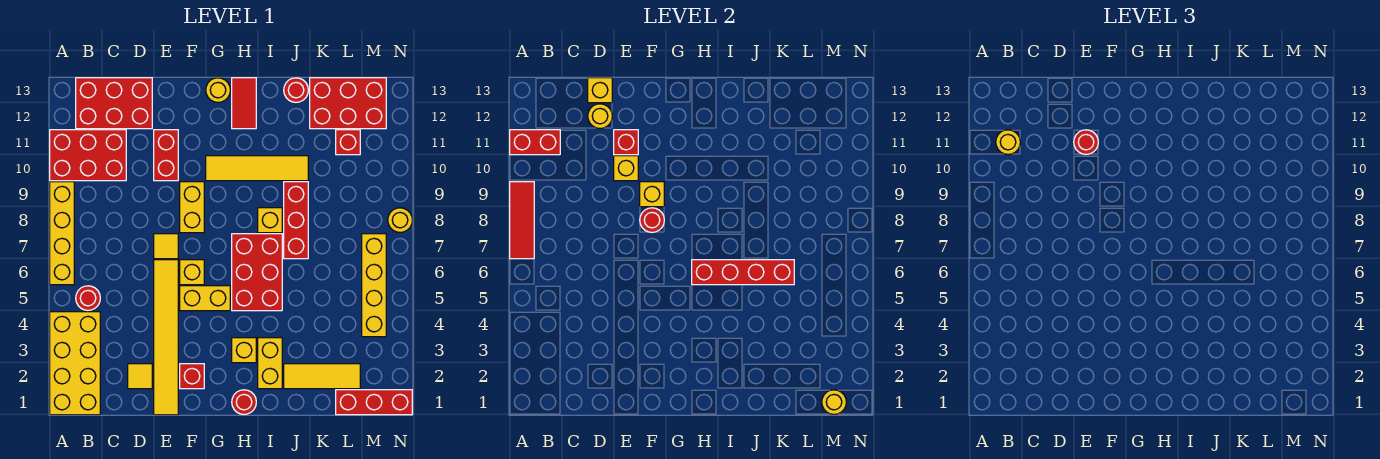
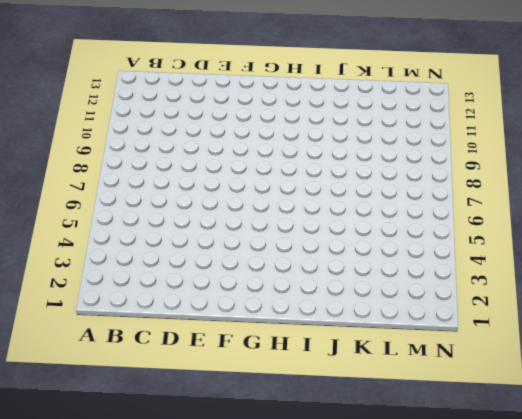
none -> yellow 2x4 brick [50,312,100,415]
none -> yellow 1x4 brick [50,182,74,285]
none -> red 2x3 brick [50,130,126,181]
none -> red 1x1 round brick [76,286,100,310]

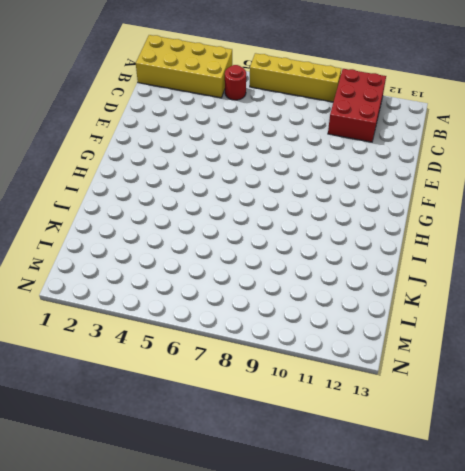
none -> red 2x3 brick [76,78,152,129]
none -> yellow 1x1 tile [128,364,152,389]
none -> yellow 1x6 tile [154,260,178,415]
none -> yellow 1x1 tile [154,234,178,259]

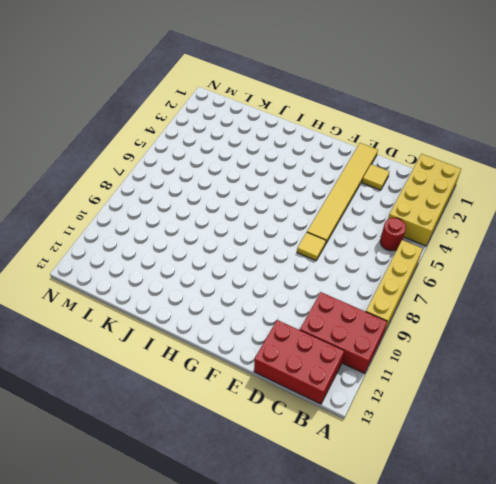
none -> red 1x2 brick [154,130,178,181]
none -> red 1x1 brick [180,364,204,389]
none -> yellow 1x2 brick [180,286,230,311]
none -> yellow 1x1 brick [180,260,204,285]

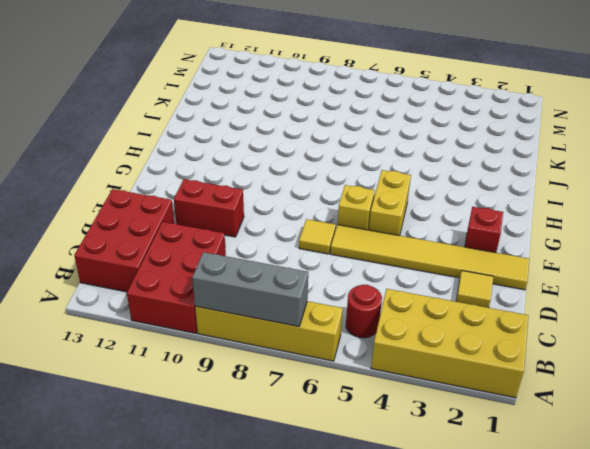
grey 1x3 brick [192,252,308,327] -> red 1x3 tile [510,182,534,259]
none -> yellow 1x2 brick [180,182,204,233]
none -> yellow 1x4 tile [206,156,308,181]
none -> yellow 1x1 round brick [206,78,230,102]
none -> red 1x1 round brick [232,390,256,414]

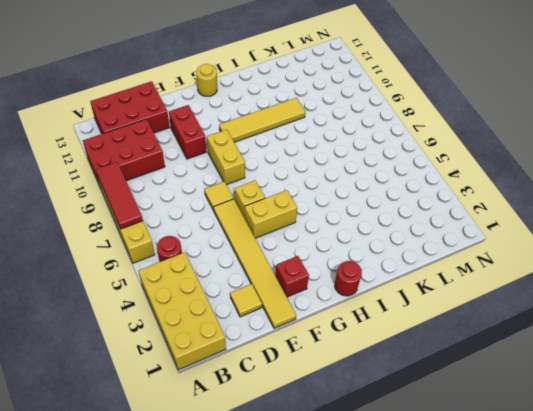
none -> yellow 1x1 brick [232,338,256,363]
none -> red 2x3 brick [232,234,282,311]
none -> red 1x2 tile [232,78,256,129]
none -> yellow 1x2 brick [258,338,282,389]

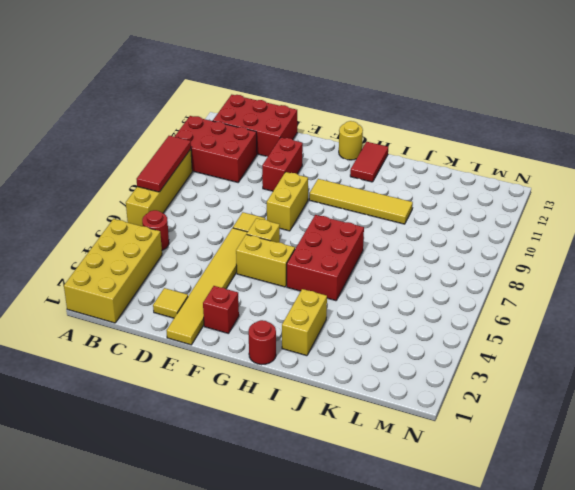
none -> yellow 1x1 brick [232,338,256,363]
none -> yellow 1x1 brick [258,208,282,233]
none -> yellow 1x3 tile [284,364,360,389]
none -> red 1x3 brick [284,182,308,259]

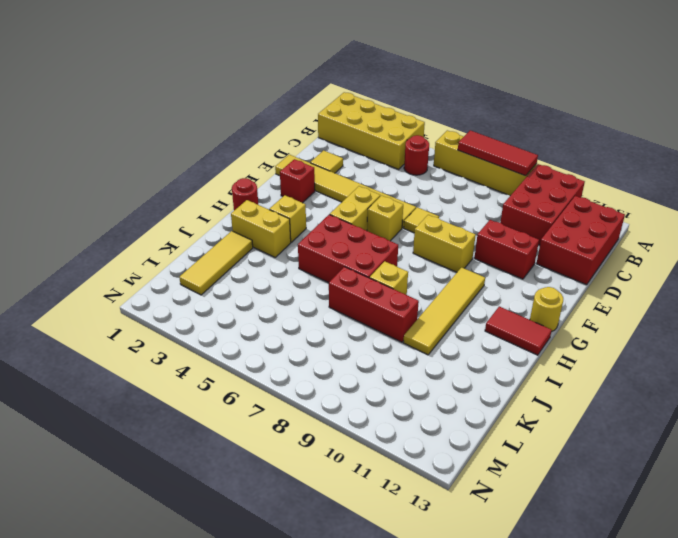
none -> red 1x1 round brick [284,78,308,102]
none -> red 2x3 brick [310,78,386,129]
none -> red 1x3 brick [336,390,412,415]
none -> red 1x1 brick [336,130,360,155]

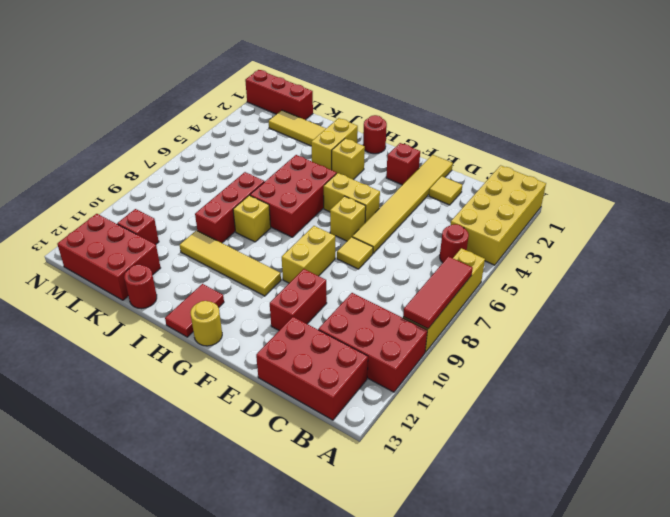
none -> yellow 1x4 brick [362,234,386,337]
none -> yellow 1x1 round brick [388,208,412,232]
none -> red 1x2 brick [510,130,560,155]
none -> yellow 1x1 round brick [588,104,612,128]

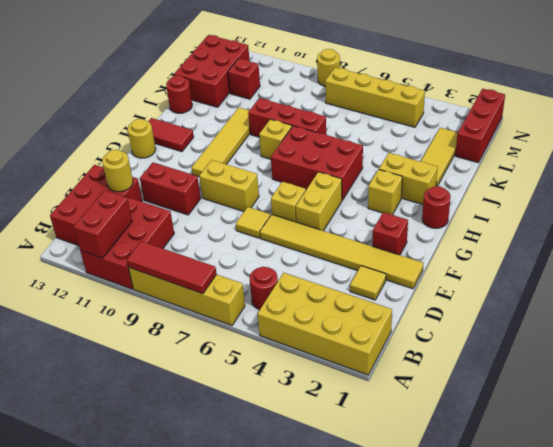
none -> yellow 1x1 brick [588,78,612,103]
none -> yellow 1x1 brick [614,156,638,181]
none -> red 1x1 brick [614,130,638,155]
none -> red 1x1 round brick [640,208,664,232]

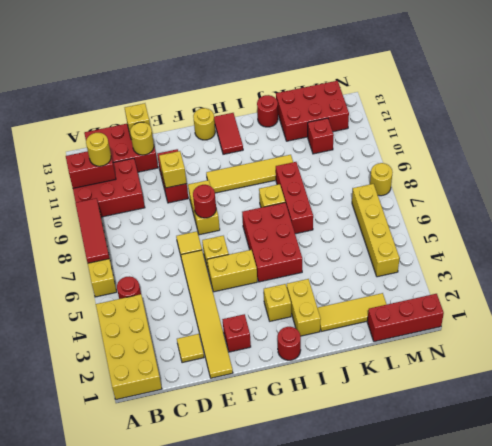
none -> red 1x1 brick [614,130,638,155]
none -> yellow 1x1 brick [640,182,664,207]
none -> red 1x4 brick [692,260,794,285]
none -> yellow 1x1 round brick [822,390,846,414]

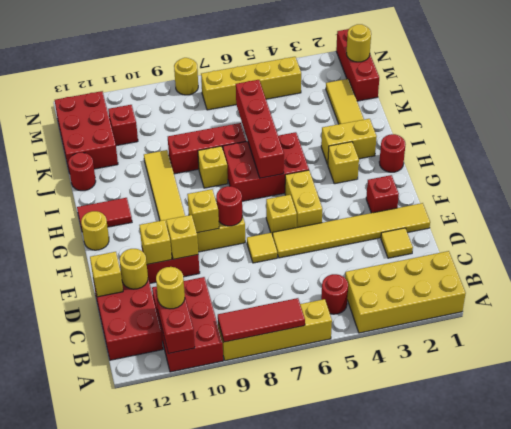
yellow 1x1 brick [139,220,172,264] -> red 1x1 brick [614,130,638,155]
none -> red 1x1 round brick [1074,130,1098,154]

